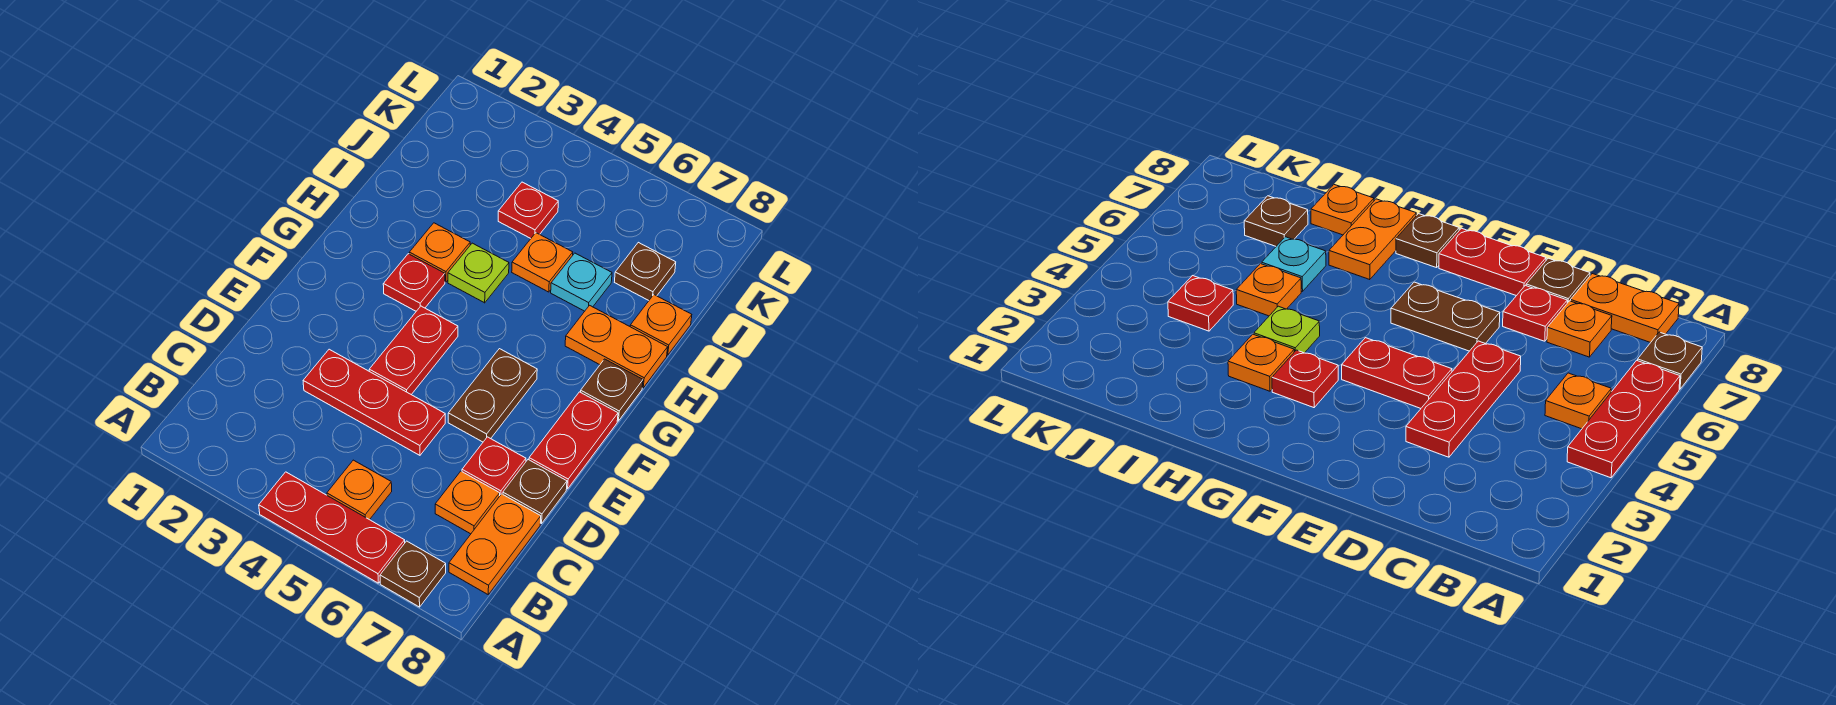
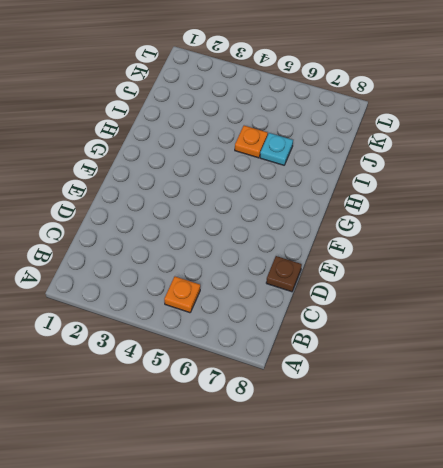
none -> red 1x3 plate [259,472,405,583]
none -> brown 1x1 plate [380,541,446,607]
none -> orange 1x2 plate [449,494,541,594]

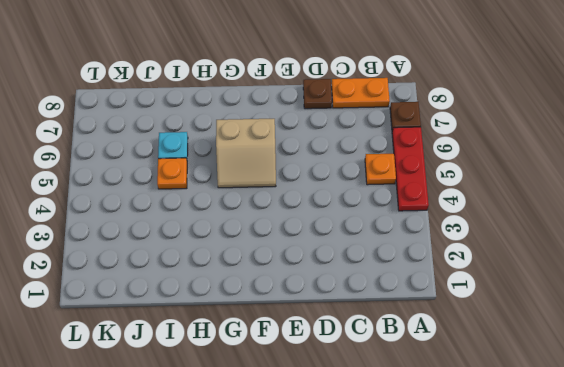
tan 2x2 slope [216,119,276,188] -> brown 1x2 plate [448,349,537,442]
none -> orange 1x1 plate [435,471,500,534]
none -> red 1x3 plate [303,349,445,455]
none -> red 1x1 plate [462,437,526,495]

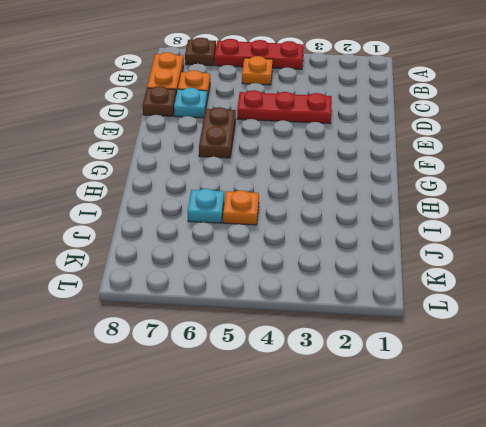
cyan 1x1 plate [174,88,207,118] -> red 1x1 plate [462,437,526,495]
none -> red 1x2 plate [369,306,458,394]
none -> red 1x2 plate [529,392,618,489]
none -> red 1x1 plate [383,254,445,311]

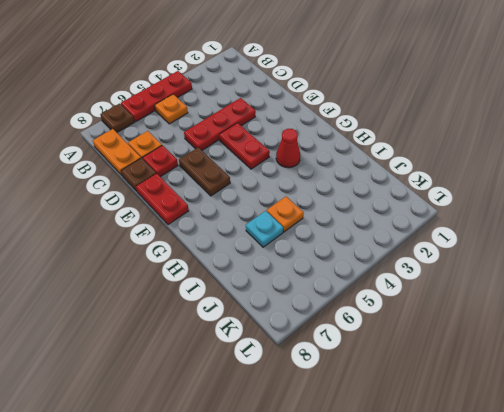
red 1x1 cone [276,129,300,168] -> red 1x1 plate [383,254,445,311]
none -> brown 1x1 plate [581,359,643,421]
none -> orange 1x1 plate [409,223,470,282]
none -> lime 1x1 plate [448,243,509,303]

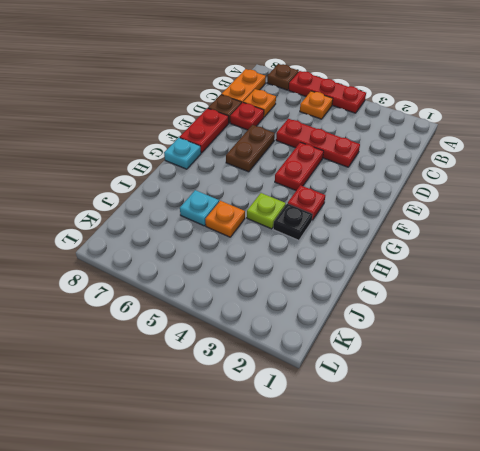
cyan 1x1 plate [164,138,201,169] -> brown 1x1 plate [581,359,643,421]
black 1x1 plate [273,204,313,240] -> orange 1x1 plate [409,223,470,282]
none -> orange 1x2 plate [565,305,668,388]
none -> orange 1x1 plate [630,295,692,355]
none -> red 1x1 plate [498,182,558,238]

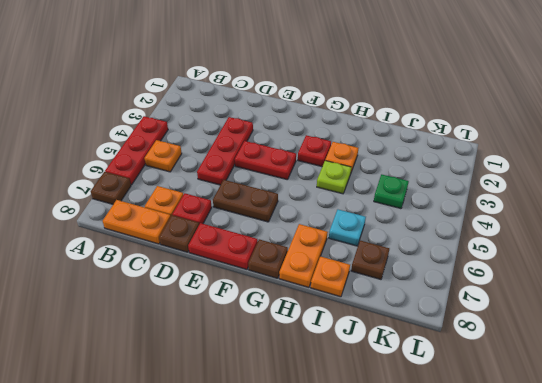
green 1x1 plate [374,174,409,209] -> red 1x1 plate [498,182,558,238]
none -> orange 1x1 plate [512,233,573,292]

